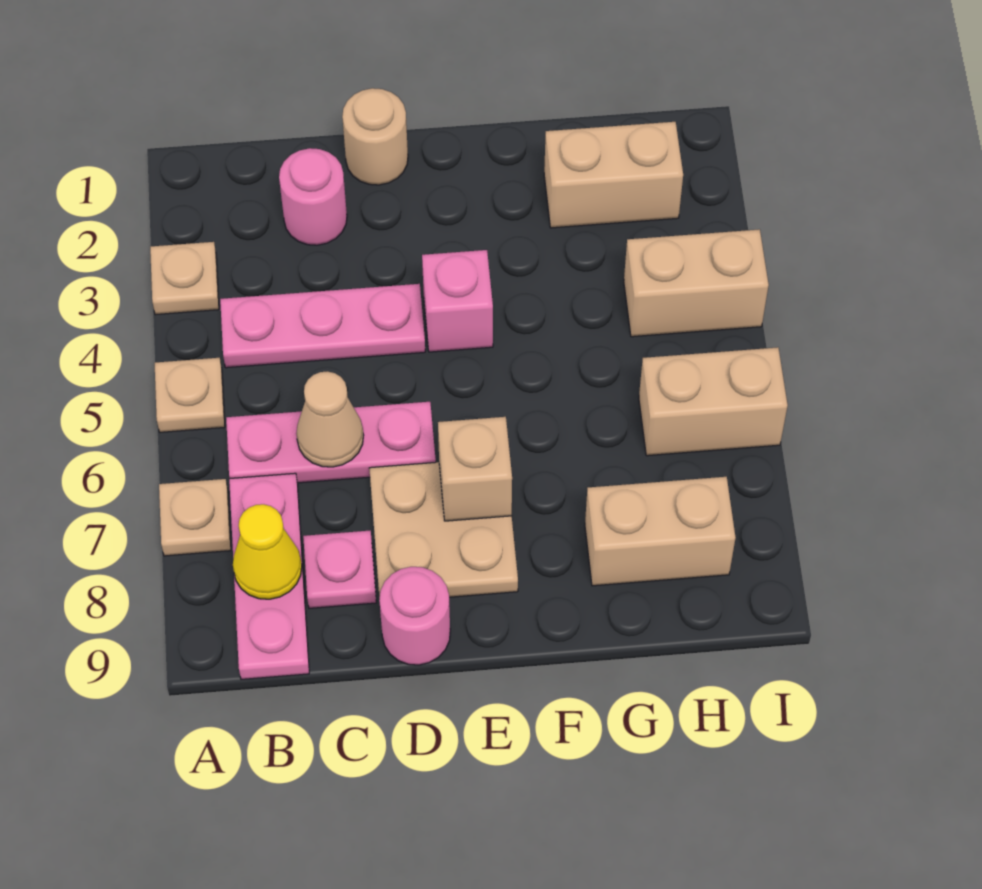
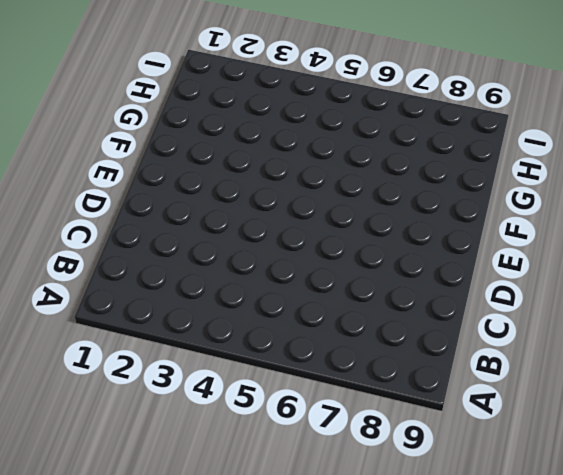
none -> tan 1x1 plate [150,242,219,315]
none -> tan 1x1 plate [155,358,225,432]
none -> tan 1x1 plate [159,479,231,556]

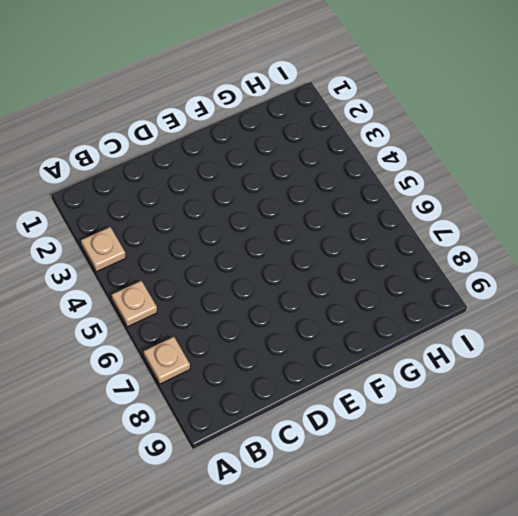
none -> pink 1x3 plate [220,284,425,368]
none -> pink 1x3 plate [226,402,436,483]
none -> pink 1x3 plate [229,473,309,679]

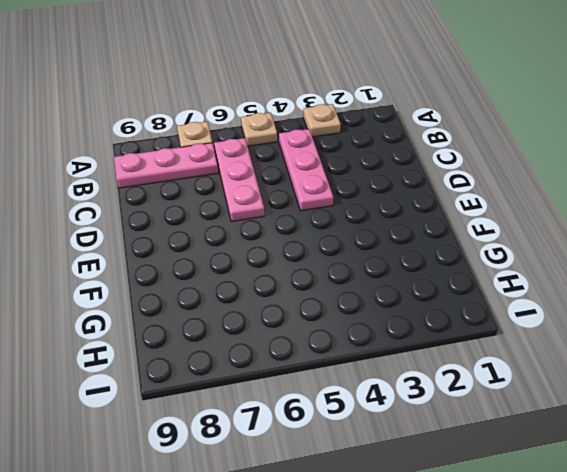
none -> pink 1x1 round brick [279,148,347,245]
none -> pink 1x1 plate [303,531,376,608]
none -> tan 1x1 round brick [342,88,408,185]

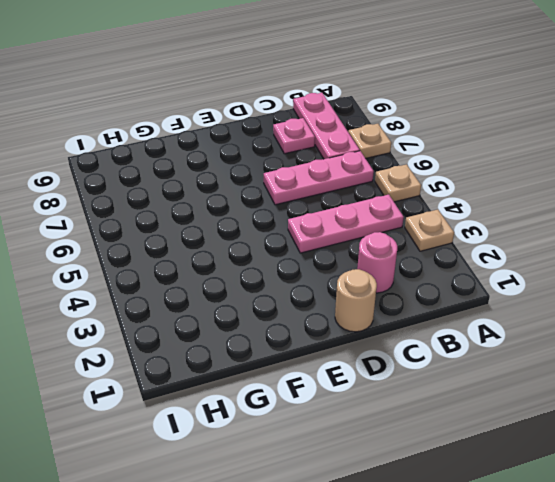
none -> tan 2x2 plate [369,462,518,599]
none -> pink 1x1 round brick [379,567,450,665]
none -> pink 1x1 brick [422,250,493,352]

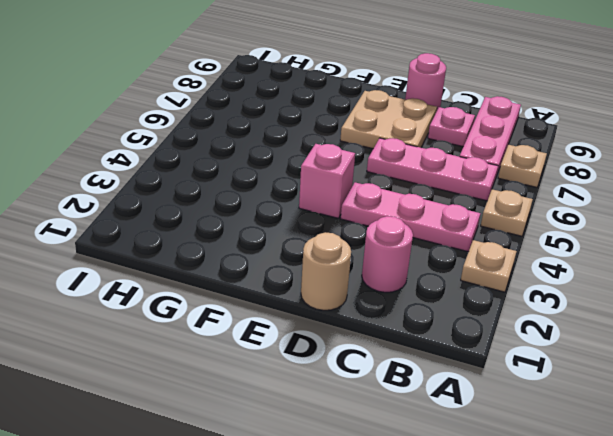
none -> tan 1x2 brick [544,122,683,228]
none -> tan 1x2 brick [585,477,736,586]
none -> tan 1x2 brick [624,229,769,337]

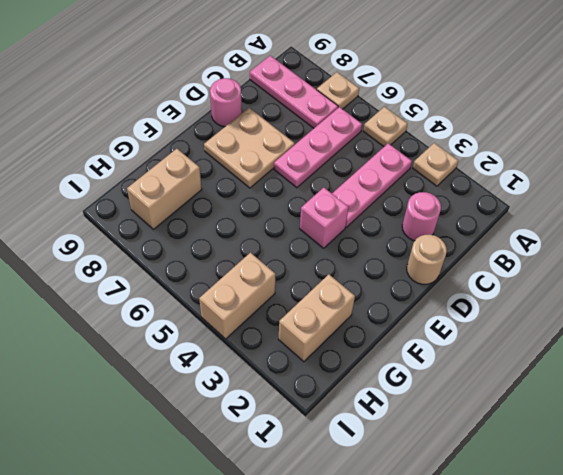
none -> pink 1x1 plate [303,531,376,608]
none -> tan 1x2 brick [639,347,788,456]
none -> yellow 1x1 cone [233,504,302,599]

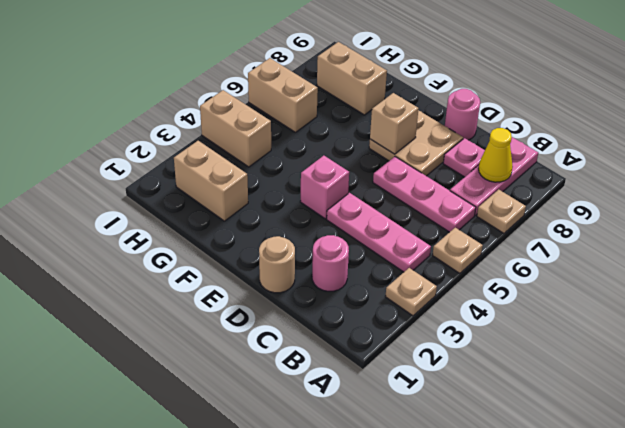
none -> tan 1x1 cone [296,371,364,467]

